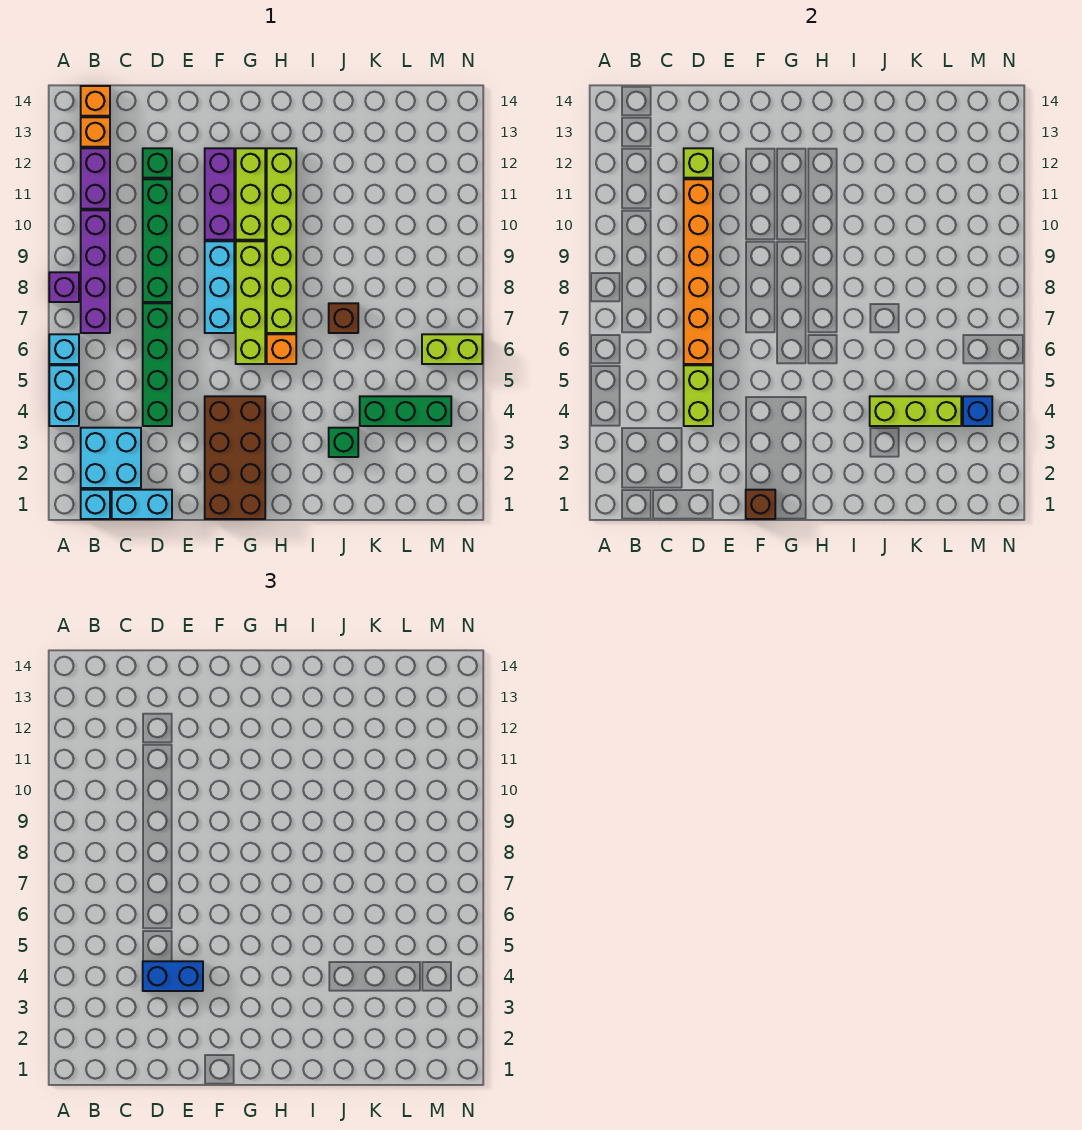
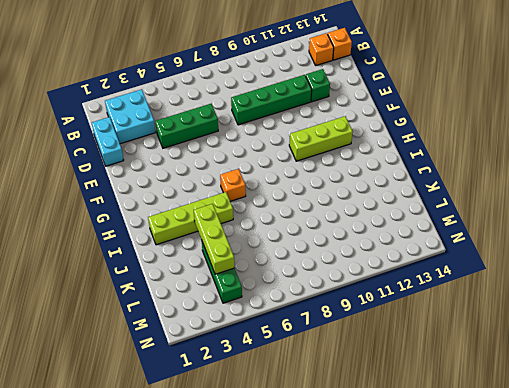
green 1x3 brick [155,104,218,148] -> green 1x4 brick [143,303,172,426]
lime 1x4 brick [148,192,233,245] -> lime 1x4 brick moved to [236,241,265,364]
none -> cyan 1x2 brick [49,365,79,426]
none -> cyan 1x1 brick [49,334,79,364]
none -> purple 1x1 brick [49,272,79,302]
none -> cyan 1x1 brick [81,490,110,519]

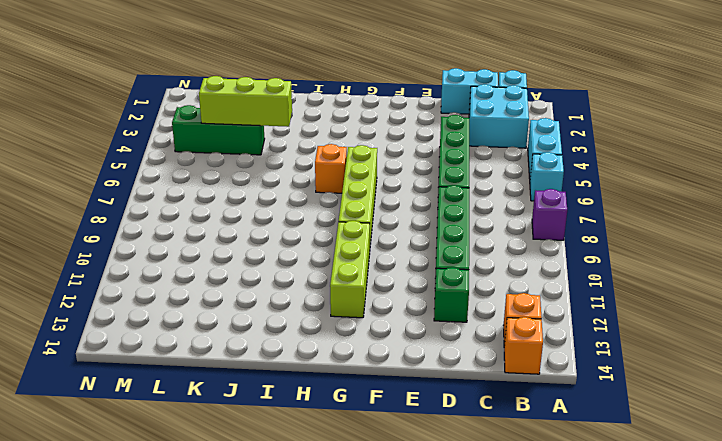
none -> purple 1x4 brick [81,210,110,333]
none -> purple 1x2 brick [81,148,110,209]
none -> brown 2x4 brick [205,396,265,519]
none -> cyan 1x3 brick [205,241,234,333]

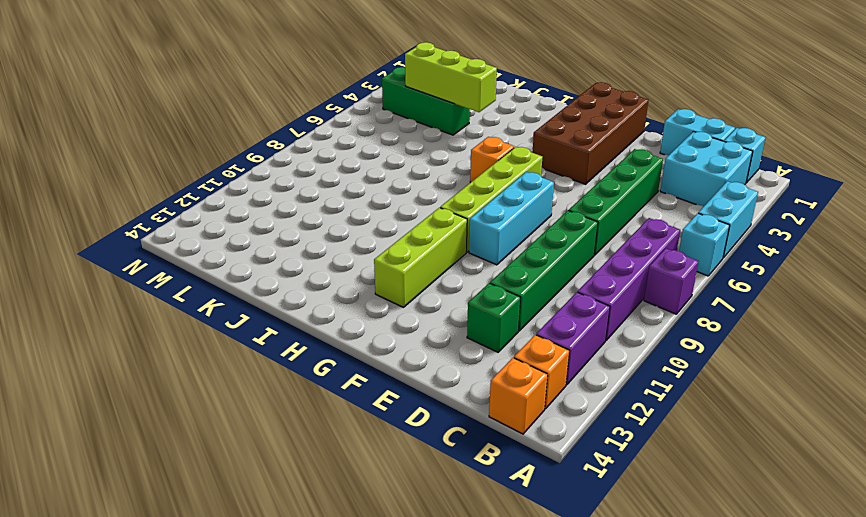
none -> purple 1x3 brick [205,148,234,240]
none -> lime 1x6 brick [267,148,296,333]
none -> green 1x1 brick [329,428,358,457]
none -> brown 1x1 brick [329,303,358,333]

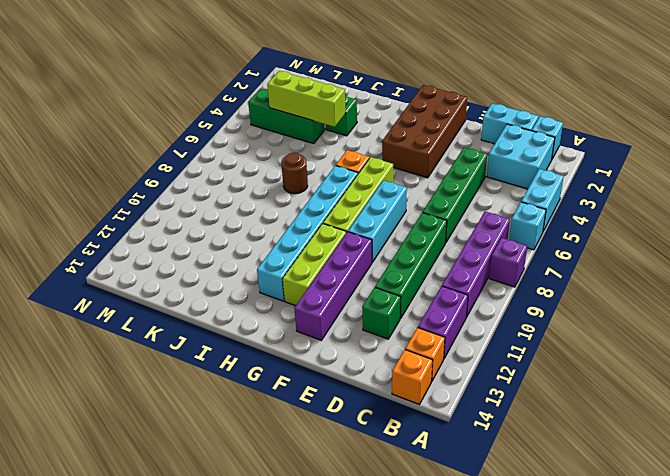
purple 1x4 brick [294,232,372,340] -> purple 1x3 brick [205,148,234,240]
cyan 1x6 brick [257,166,358,301] -> lime 1x6 brick [267,148,296,333]
brown 1x1 round brick [281,153,308,194] -> brown 1x1 brick [329,303,358,333]
none -> lime 1x2 brick [422,334,482,364]
none -> lime 1x2 brick [684,365,713,426]
none -> orange 1x6 brick [684,179,713,364]
none -> lime 1x1 brick [684,148,713,178]

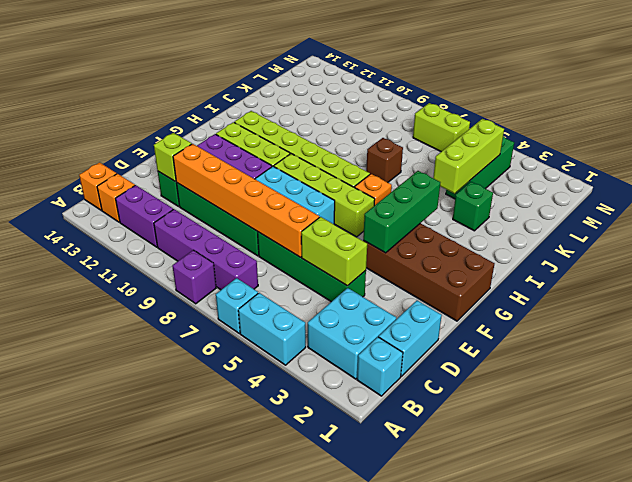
green 1x3 brick [363,171,440,253] -> none
lime 1x2 brick [413,103,470,152] -> lime 1x2 brick turned to [422,334,482,364]
none -> brown 1x1 brick [746,490,775,519]
none -> blue 1x1 brick [963,396,992,426]
none -> blue 1x2 brick [143,961,203,991]

